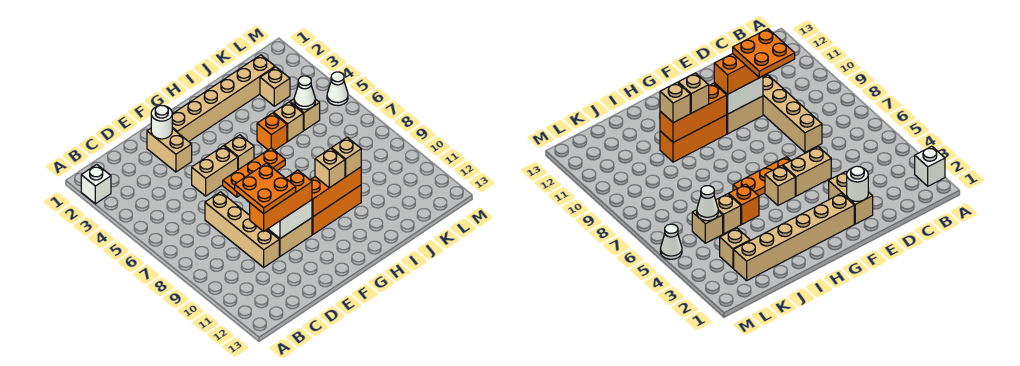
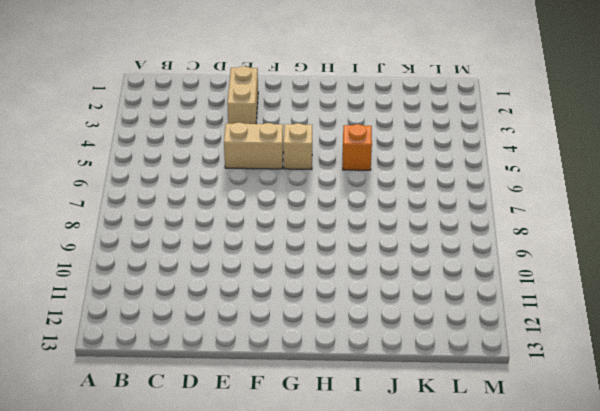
none -> white 1x1 brick [81,164,111,204]
none -> tan 1x4 brick [205,192,279,267]
none -> tan 1x2 brick [267,218,312,256]

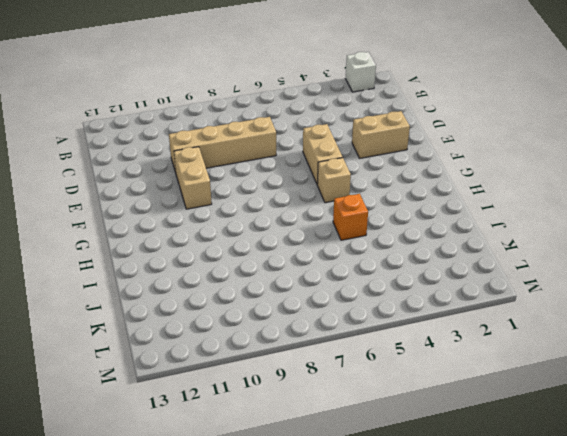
none -> tan 1x6 brick [172,55,275,142]
none -> orange 1x3 plate [223,148,285,197]
none -> orange 1x3 brick [312,185,361,235]

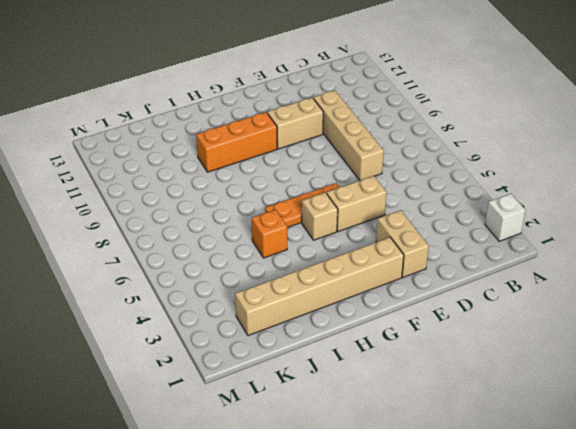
none -> tan 1x1 brick [274,102,303,141]
none -> tan 1x1 brick [260,67,290,106]
none -> tan 1x1 brick [290,99,320,130]

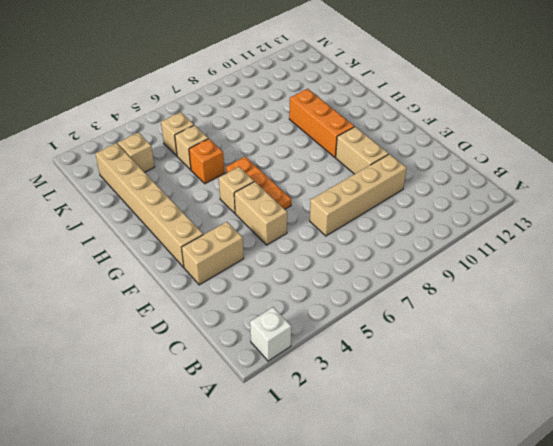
none -> white 1x1 cone [327,72,348,106]
none -> white 1x1 round brick [151,105,172,139]
none -> white 1x2 brick [268,200,312,239]

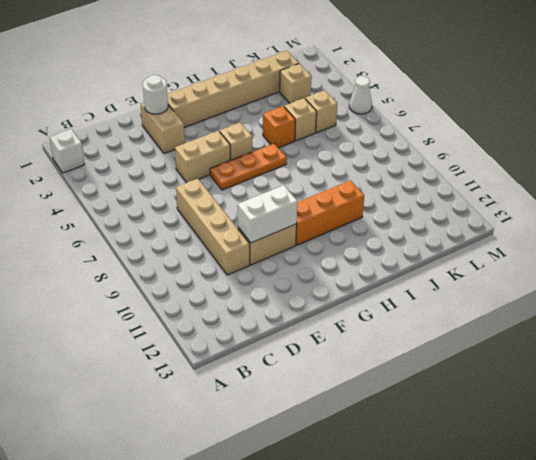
none -> orange 1x3 brick [311,167,361,217]
none -> white 1x1 cone [294,76,315,109]
none -> orange 1x3 brick [250,170,312,231]

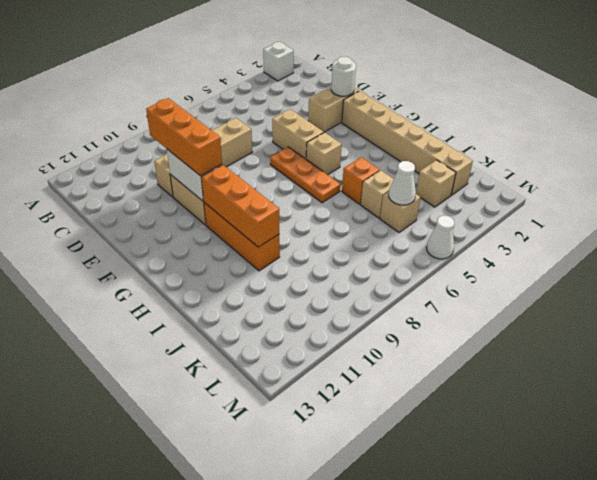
none -> tan 1x1 brick [315,148,345,188]
none -> tan 1x1 brick [332,138,361,177]
none -> orange 2x2 plate [235,163,296,214]

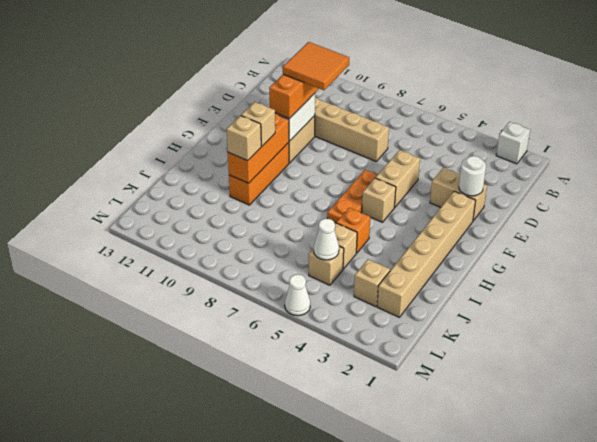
orange 2x2 tile [283,42,349,90] -> orange 2x2 plate [235,163,296,214]

